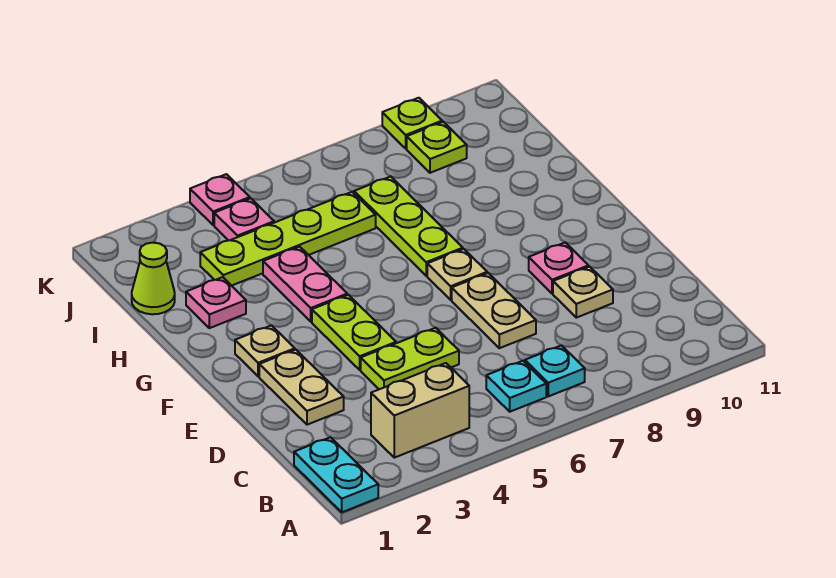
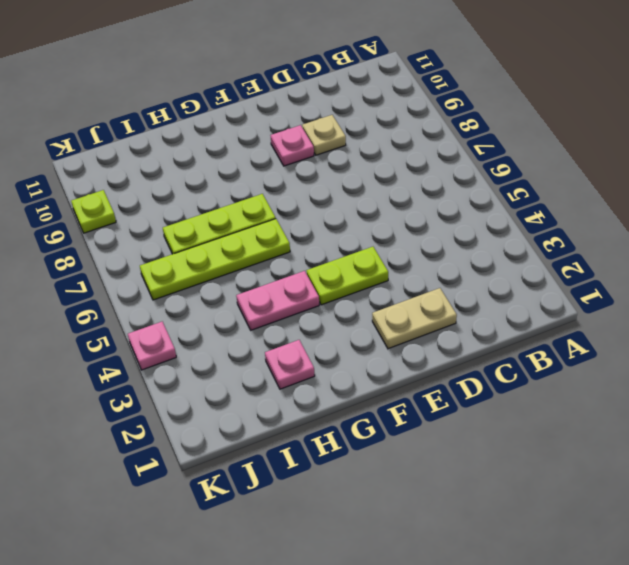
lime 1x4 plate [140,219,290,300] -> lime 1x4 plate turned to [200,192,376,286]
none -> cyan 1x2 plate [294,437,378,512]
none -> tan 1x2 brick [371,363,469,458]
none -> cyan 1x1 plate [486,361,546,412]

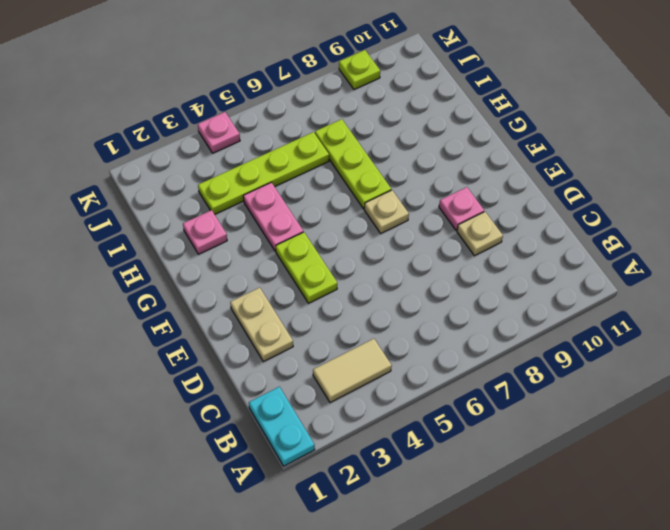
tan 1x2 tile [313,339,392,403] -> tan 1x2 brick [371,363,469,458]
none -> cyan 1x1 plate [486,361,546,412]
none -> cyan 1x1 plate [525,345,585,396]
none -> lime 1x2 plate [361,328,459,389]

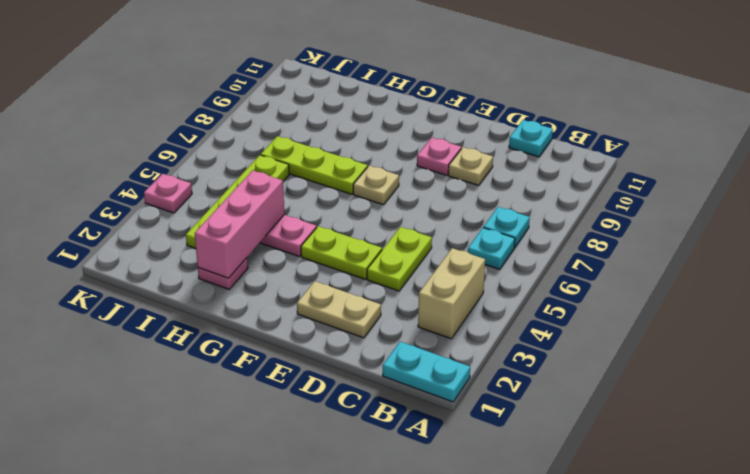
cyan 1x1 plate [509,120,553,157] -> none
pink 1x3 brick [195,171,284,278] -> none
none -> tan 1x2 plate [452,273,536,348]
none -> tan 1x1 plate [235,325,295,376]
none -> lime 1x1 cone [132,243,175,314]

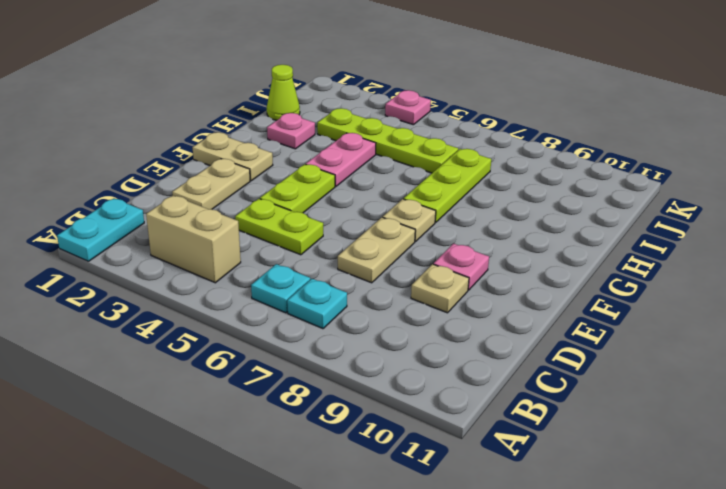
tan 1x2 plate [193,132,273,181] -> tan 1x1 plate [235,325,295,376]
none -> pink 1x1 plate [214,198,274,241]
none -> lime 1x1 plate [407,122,467,173]
none -> lime 1x1 plate [382,98,442,148]

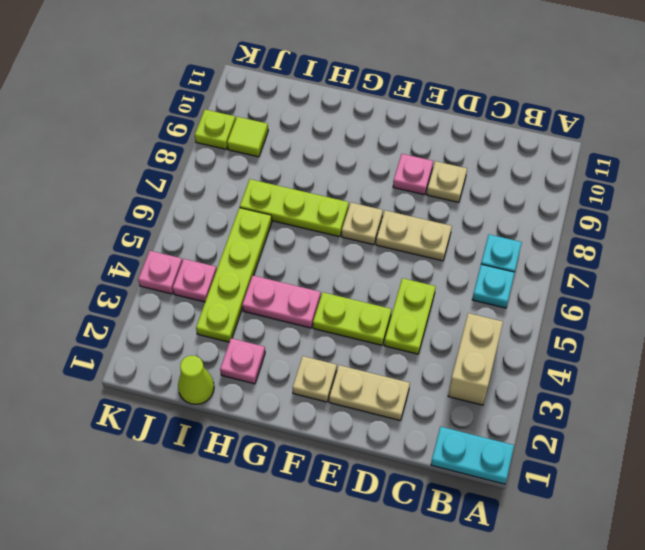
lime 1x1 tile [227,117,268,157] -> lime 1x1 plate [407,122,467,173]

